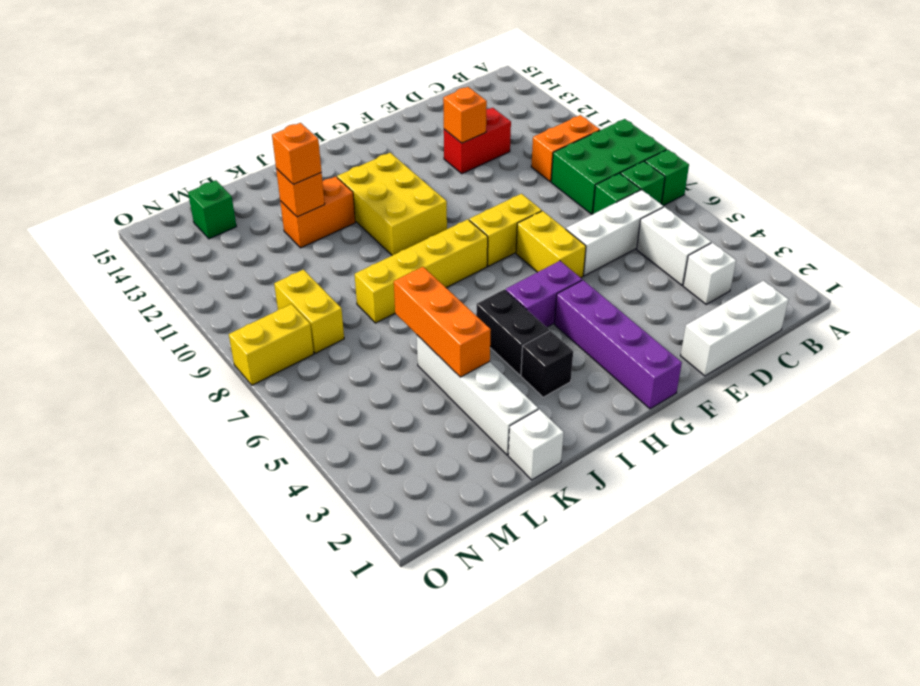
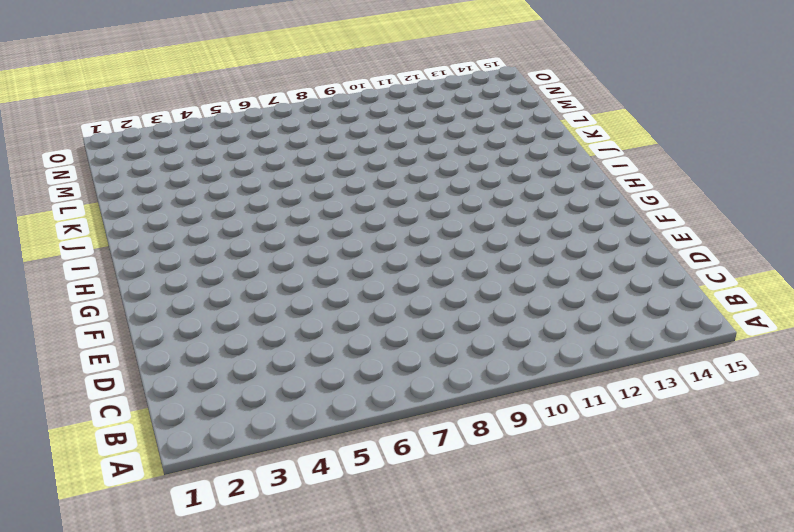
none -> green 1x1 brick [645,149,689,206]
none -> green 2x3 brick [551,119,667,214]
none -> green 1x1 brick [620,161,665,204]

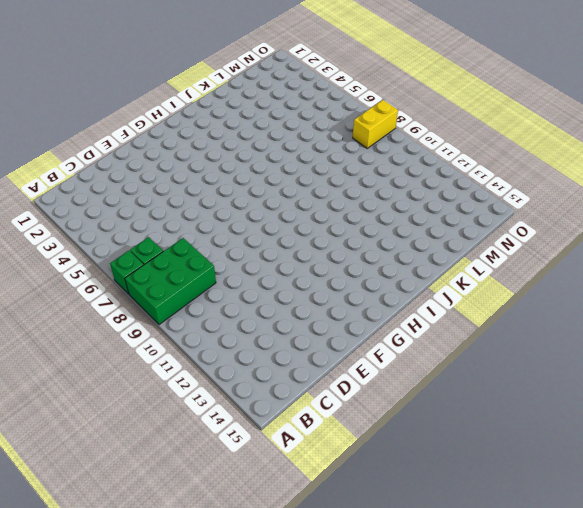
none -> orange 1x2 brick [531,115,600,182]
none -> white 1x3 brick [681,281,789,376]
none -> white 1x1 brick [683,243,736,304]

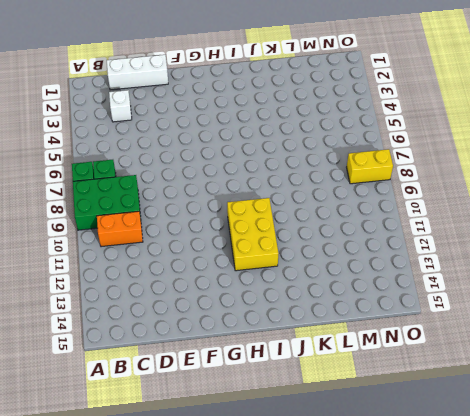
none -> white 1x2 brick [637,207,711,285]
none -> white 1x3 brick [566,190,663,276]
none -> green 1x1 brick [593,173,640,214]

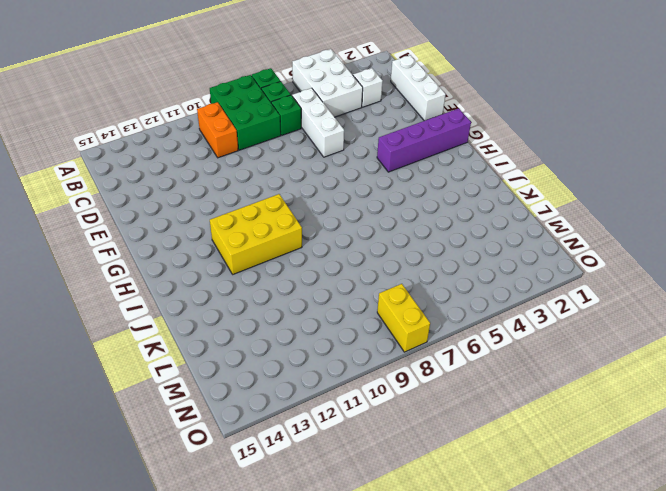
white 2x3 brick [292,49,363,117] -> white 1x2 brick [637,207,711,285]
none -> red 1x2 brick [444,108,511,174]
none -> yellow 1x2 brick [516,211,586,278]
none -> yellow 1x2 brick [469,194,542,266]

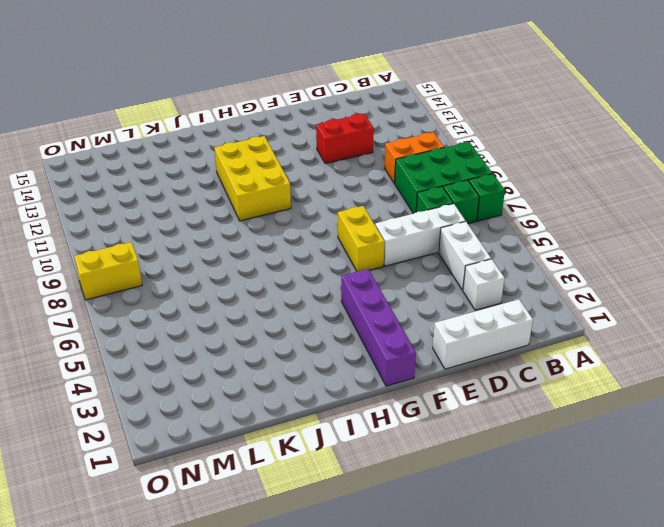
none -> yellow 1x2 brick [469,194,542,266]
none -> purple 1x2 brick [505,261,582,327]
none -> yellow 1x4 brick [355,219,488,323]

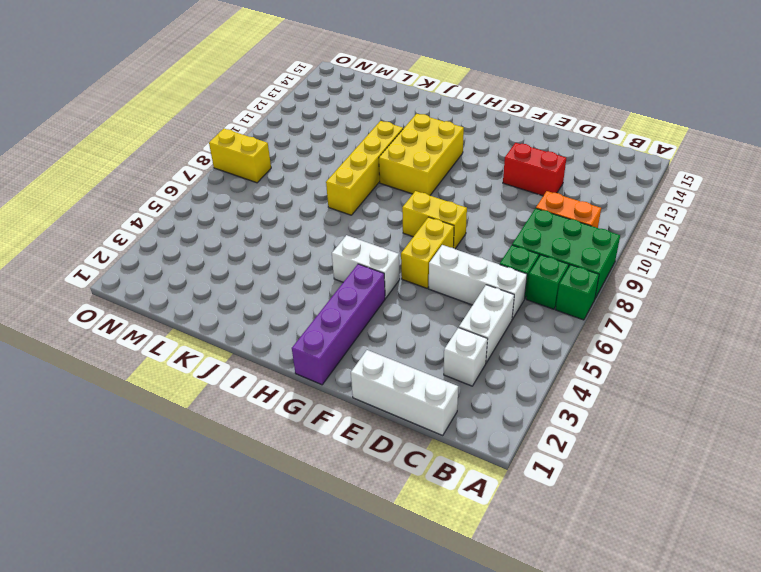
white 1x2 brick [332,235,400,298] -> purple 1x2 brick [505,261,582,327]
yellow 1x4 brick [326,121,403,215] -> yellow 1x4 brick turned to [355,219,488,323]
none -> black 1x1 brick [521,331,573,397]
none -> black 1x2 brick [476,290,549,375]
none -> orange 1x2 brick [280,176,355,248]

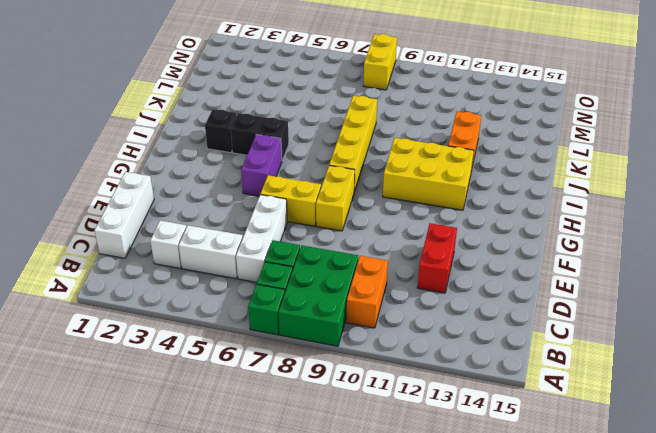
none -> purple 1x4 brick [555,280,682,409]
none -> white 1x1 brick [508,409,564,480]
none -> white 1x4 brick [417,335,538,455]

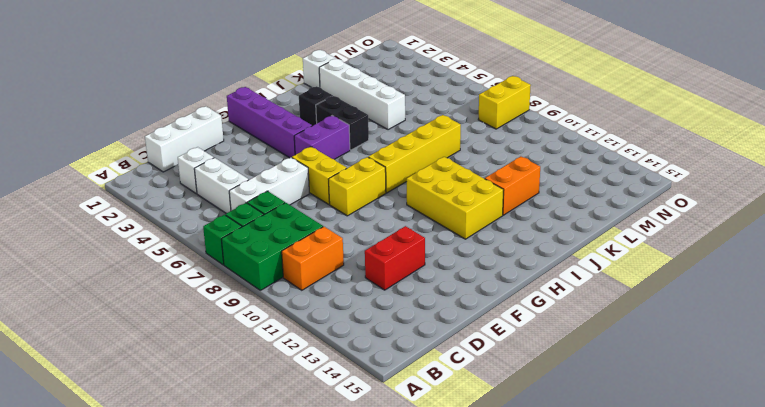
none -> yellow 1x2 brick [274,270,344,354]
none -> green 1x1 brick [188,180,236,239]
none -> orange 1x1 brick [443,87,487,143]

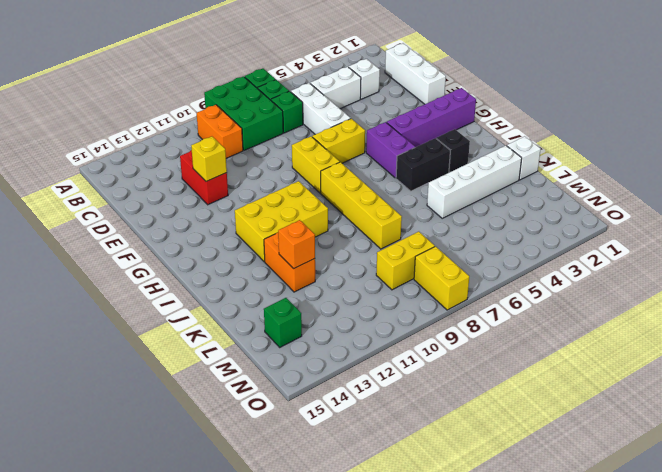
yellow 1x1 brick [191,137,227,182] -> orange 1x1 brick [443,87,487,143]
none -> orange 1x3 brick [394,267,491,377]
none -> orange 1x1 brick [272,123,321,184]

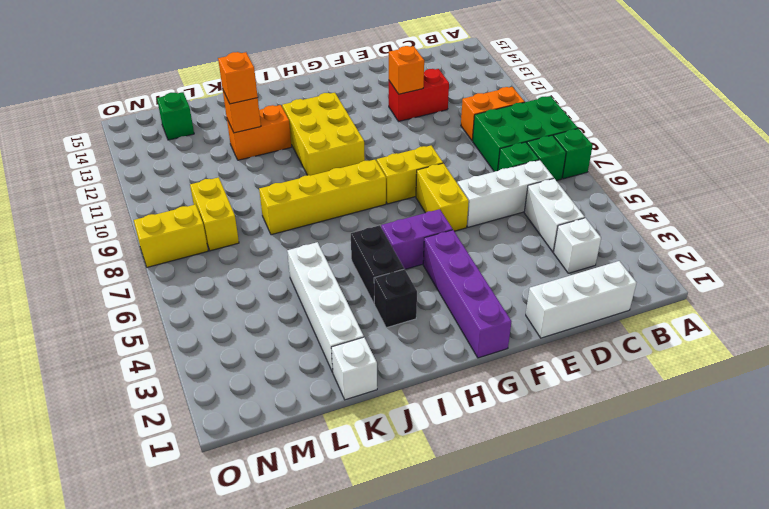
none -> orange 1x3 brick [394,267,491,377]

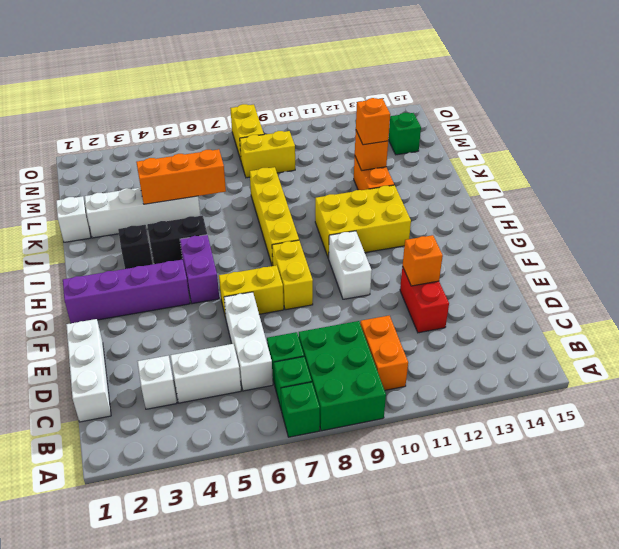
white 1x2 brick [328,231,372,299] -> none

